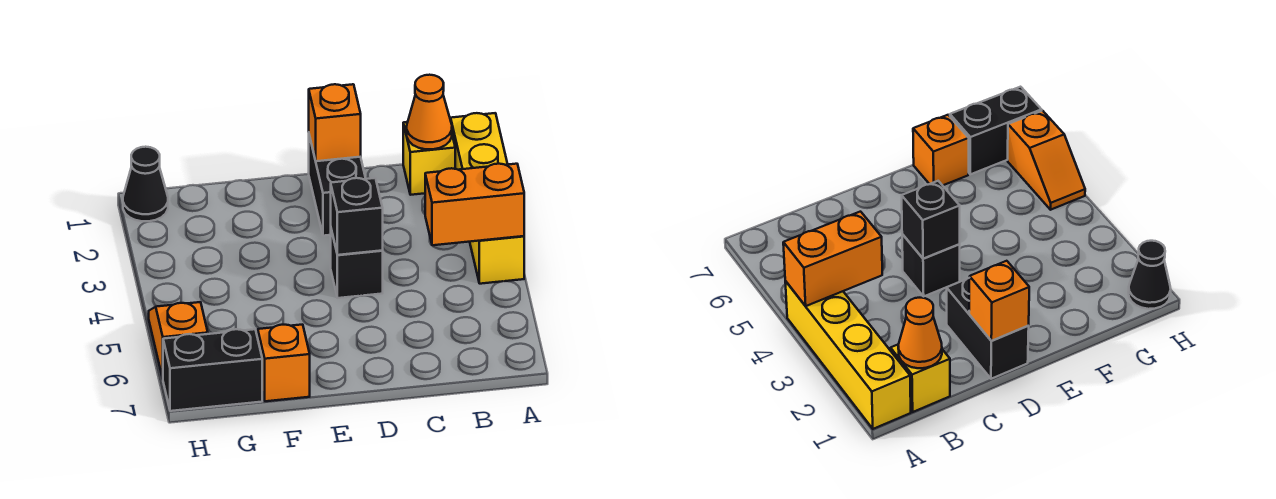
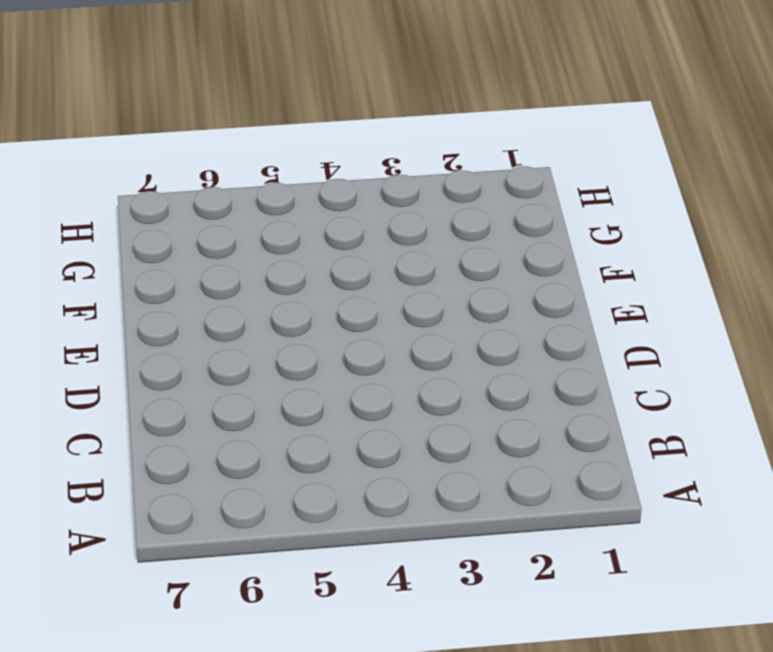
none -> yellow 1x4 brick [451,113,524,284]
none -> yellow 1x1 brick [403,122,455,195]
none -> black 1x2 brick [309,135,366,236]

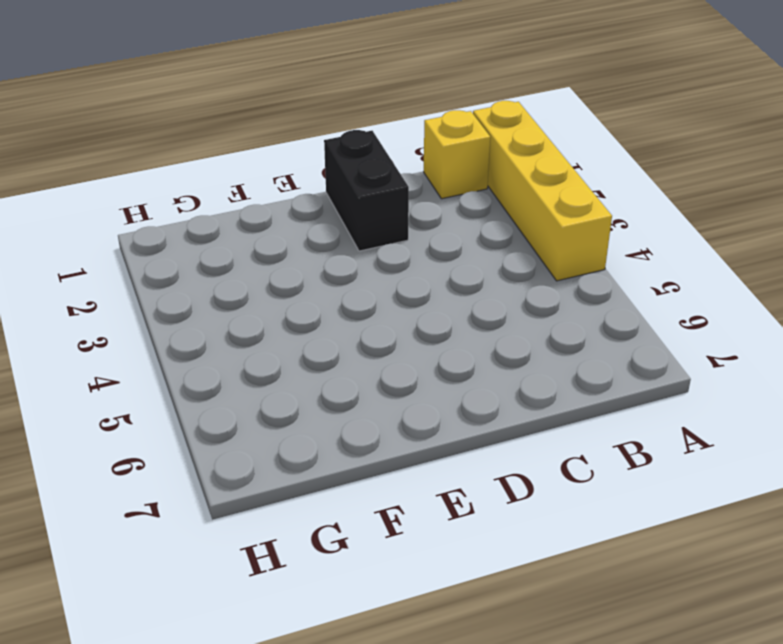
none -> black 1x1 brick [331,230,383,298]
none -> orange 1x1 brick [258,325,310,401]
none -> black 1x2 brick [163,329,262,411]

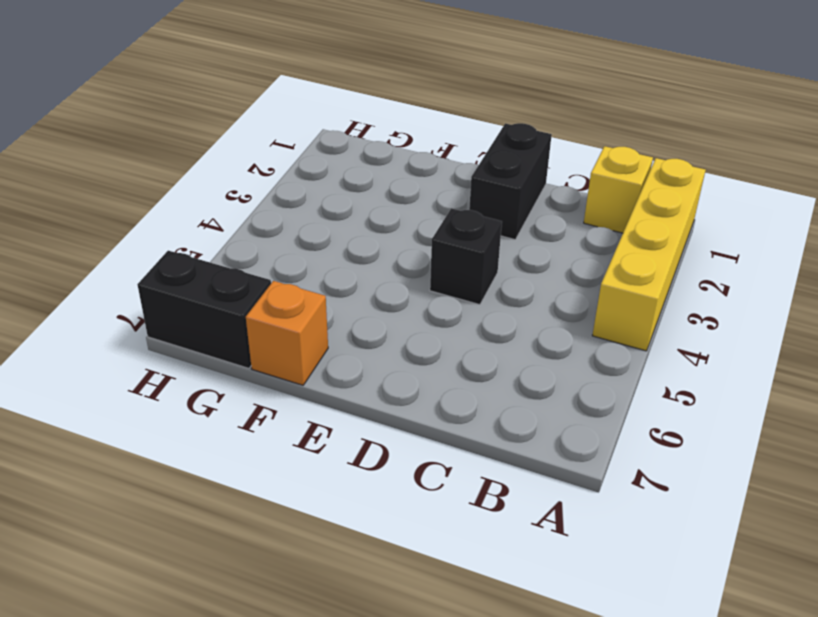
none -> black 1x1 cone [123,147,168,221]
none -> orange 1x2 slope [149,302,208,378]
none -> orange 1x2 brick [425,164,524,245]

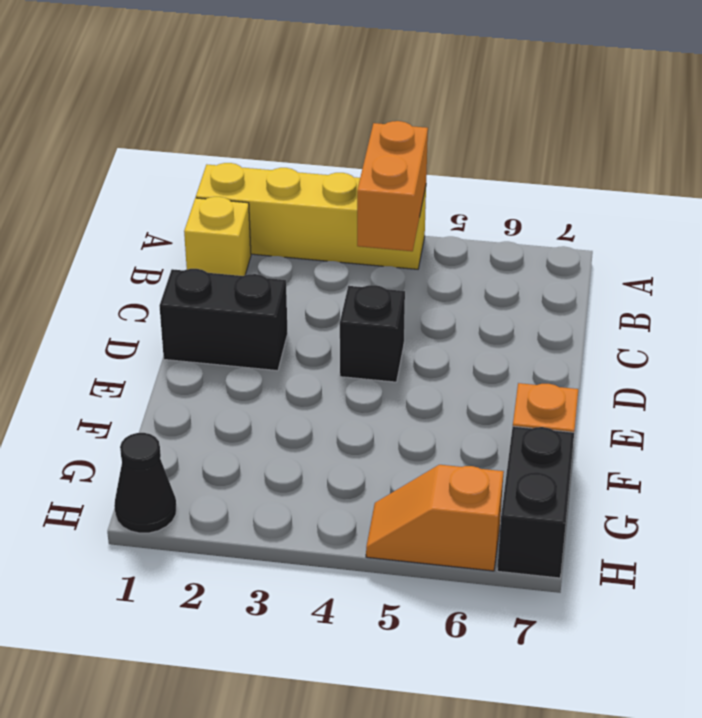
none -> orange 1x1 cone [407,75,452,149]
none -> orange 1x1 brick [309,84,361,161]
none -> black 1x1 brick [331,178,383,255]

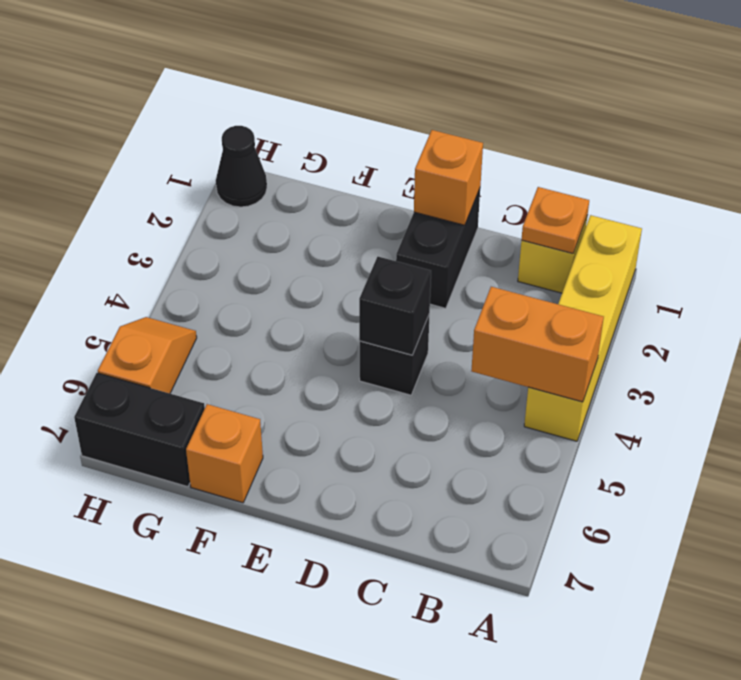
orange 1x1 plate [521,187,589,253] -> orange 1x1 cone [407,75,452,149]

